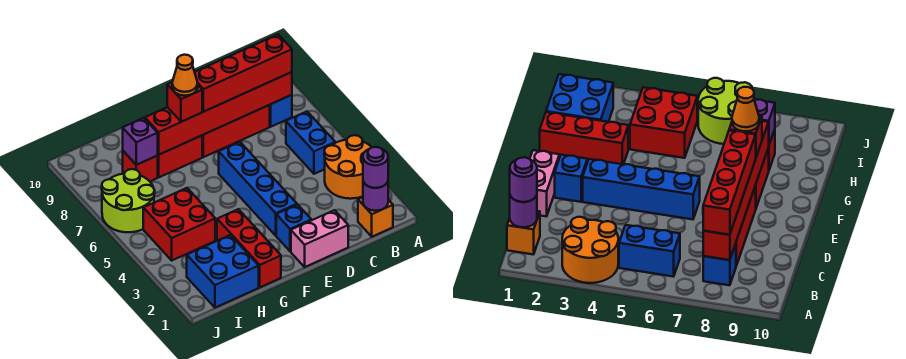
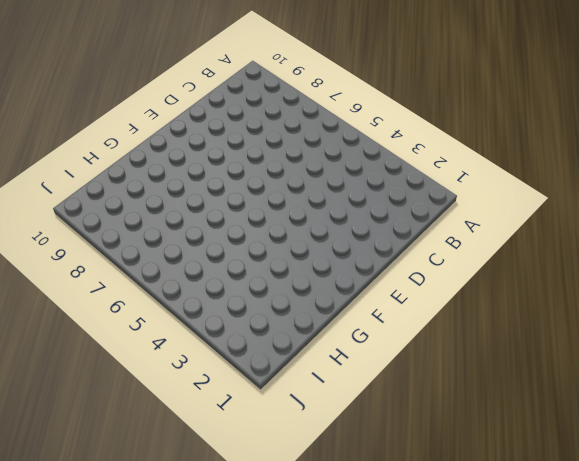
none -> orange 2x2 round brick [324,135,372,199]
none -> orange 1x1 brick [358,197,393,237]
none -> blue 1x2 brick [286,112,335,174]

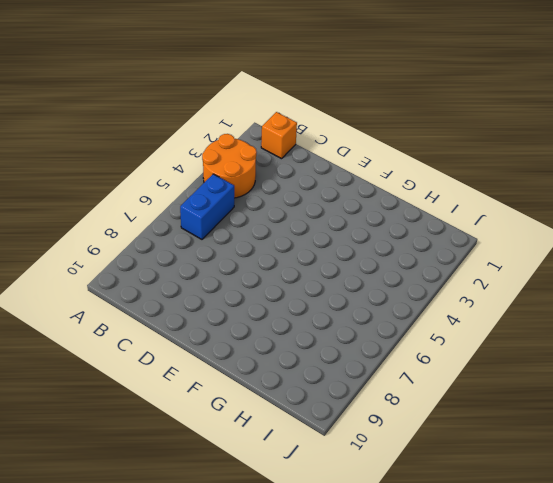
none -> blue 1x1 brick [270,95,292,127]
none -> red 1x3 brick [202,105,270,157]
none -> pink 1x2 brick [291,210,348,267]

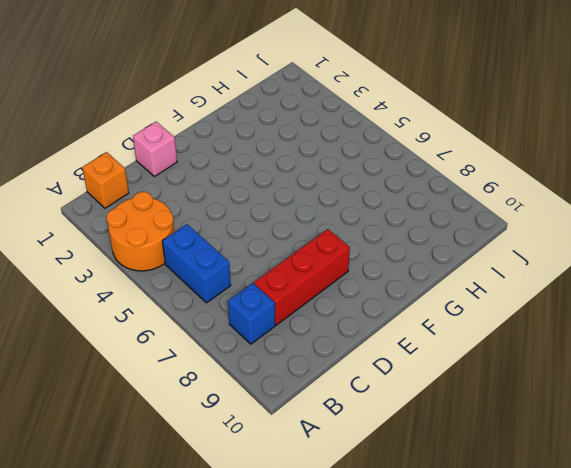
pink 1x1 brick [133,122,177,177] -> pink 1x2 brick [291,210,348,267]
none -> blue 1x1 brick [276,205,311,251]
none -> blue 1x4 brick [219,142,297,236]
none -> red 1x2 brick [157,136,202,177]

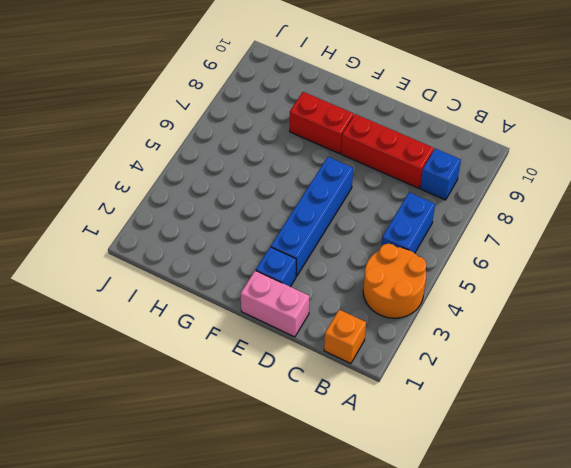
none -> red 1x3 brick [217,209,281,287]
none -> blue 2x2 brick [187,235,259,308]
none -> red 2x2 brick [143,188,215,260]

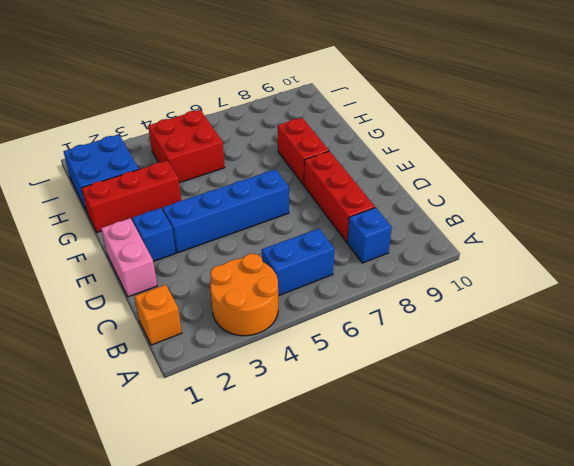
none -> red 1x1 brick [123,151,158,181]
none -> lime 2x2 round brick [102,169,155,232]
none -> purple 1x1 round brick [363,182,388,211]

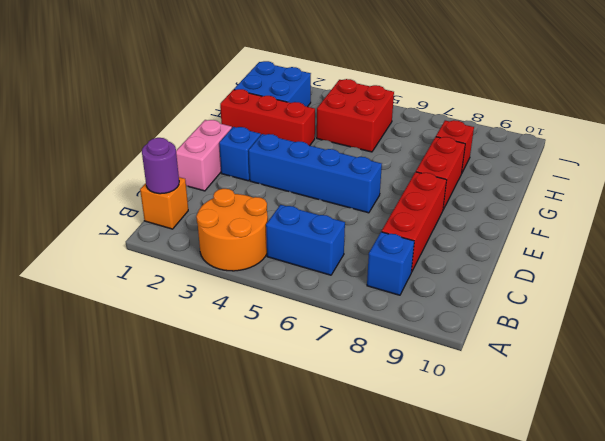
none -> lime 2x2 round brick [102,169,155,232]
none -> red 1x6 brick [145,72,292,155]
none -> purple 1x1 brick [123,118,158,165]

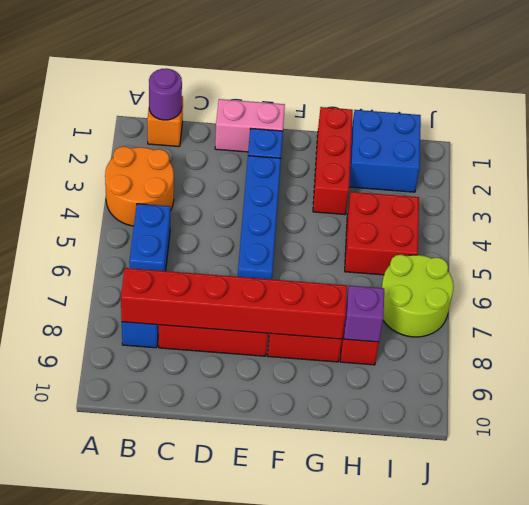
none -> purple 1x1 round brick [363,147,388,188]
none -> red 1x4 brick [195,34,292,112]
none -> red 1x1 brick [167,82,202,122]

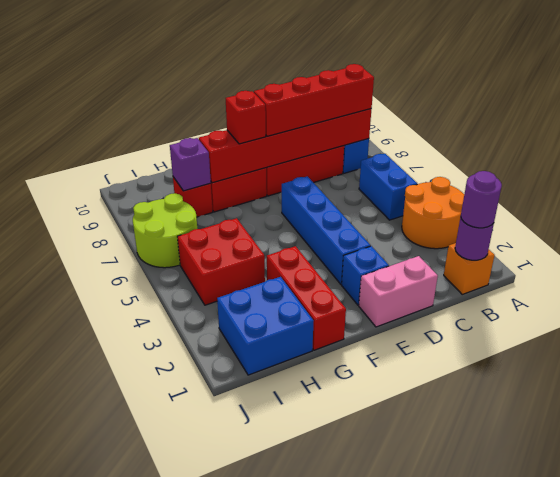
none -> orange 1x1 cone [172,55,198,96]

